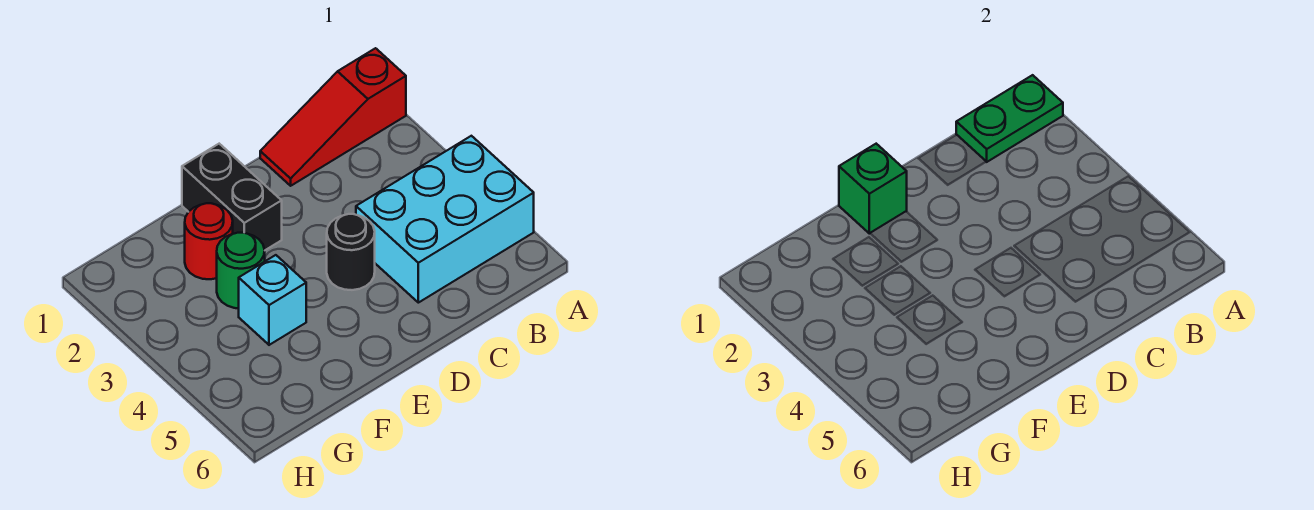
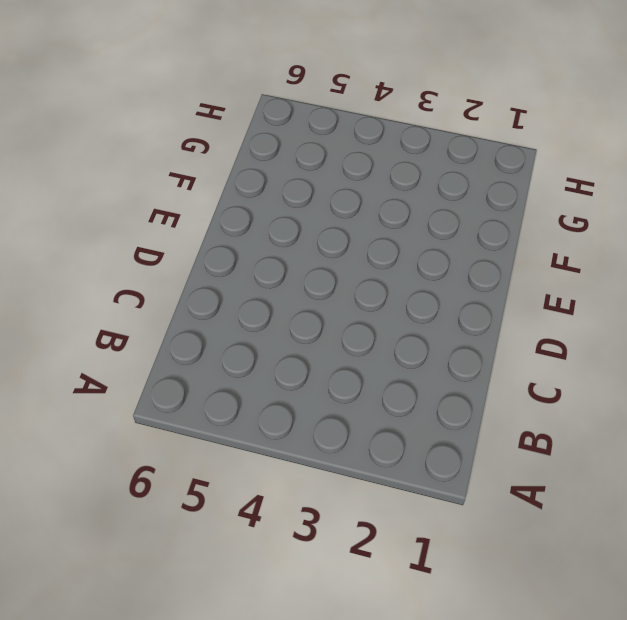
none -> red 1x3 slope [260,48,406,186]
none -> cyan 2x3 brick [356,136,534,303]

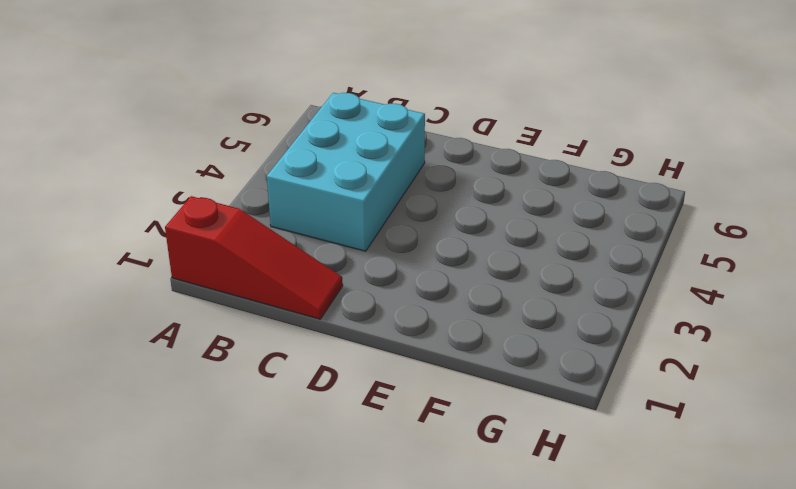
cyan 2x3 brick [267,93,425,251] -> cyan 2x3 brick turned to [356,136,534,303]
none -> black 1x1 round brick [327,214,375,290]
none -> black 1x2 brick [182,144,282,250]

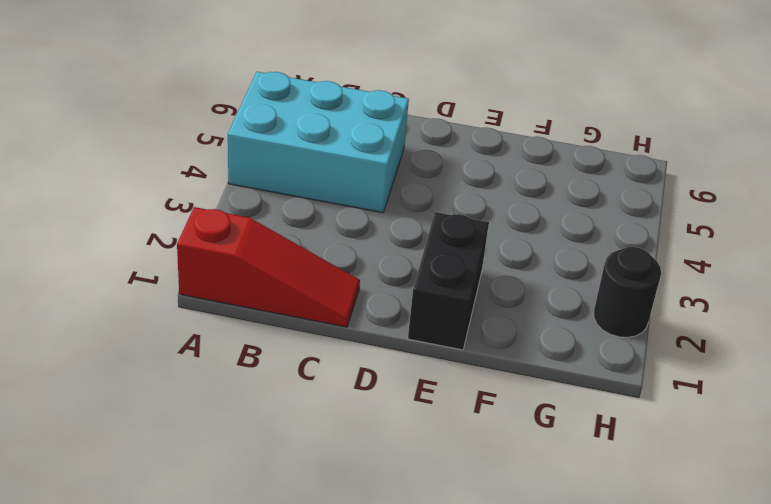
black 1x1 round brick [594,247,661,337] -> black 1x1 round brick moved to [327,214,375,290]
none -> red 1x1 round brick [185,203,233,279]
none -> green 1x1 round brick [217,233,265,308]

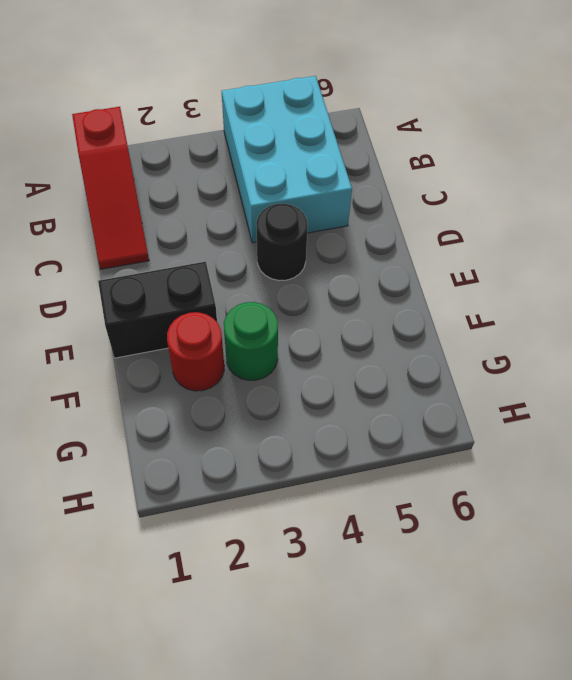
none -> cyan 1x1 brick [239,255,306,345]
none -> green 1x2 plate [956,75,1063,162]

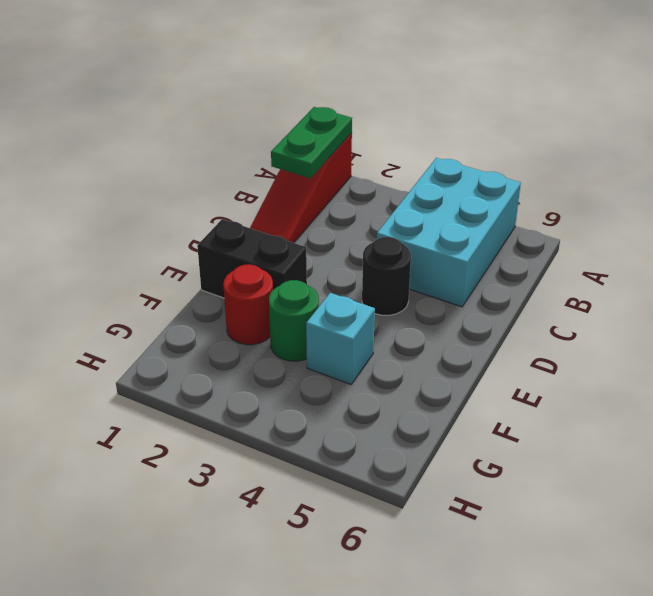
none -> green 1x1 brick [839,144,907,234]

